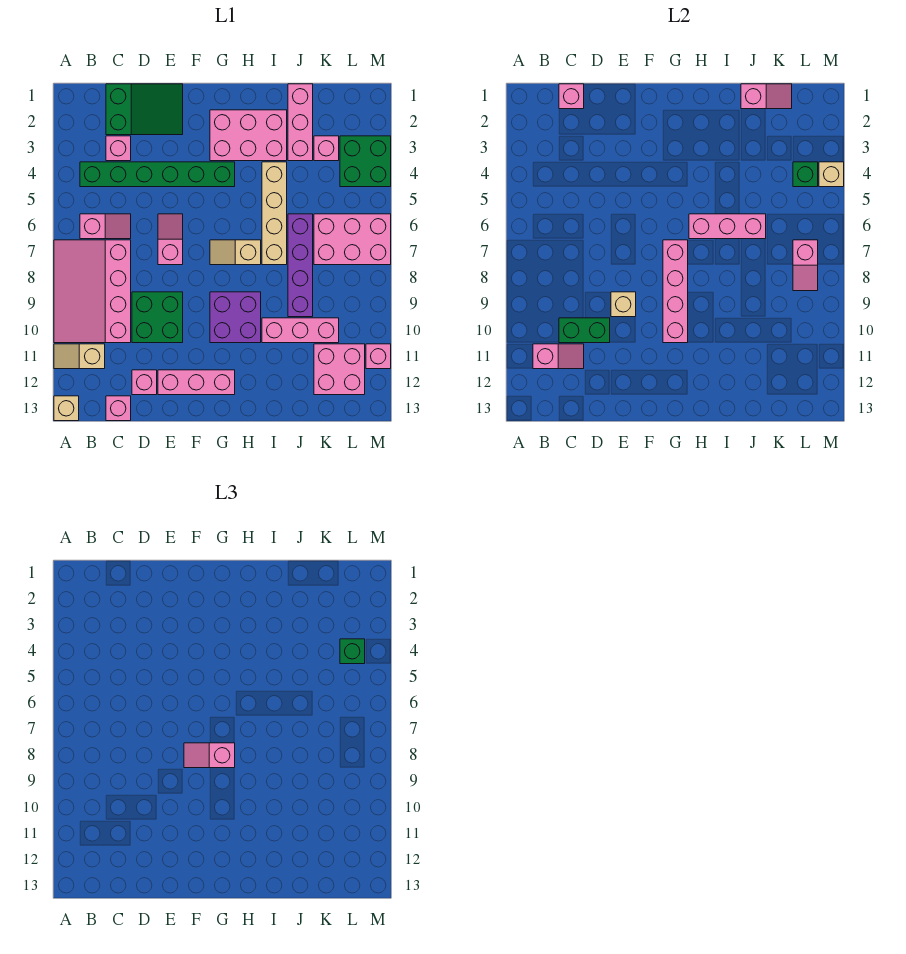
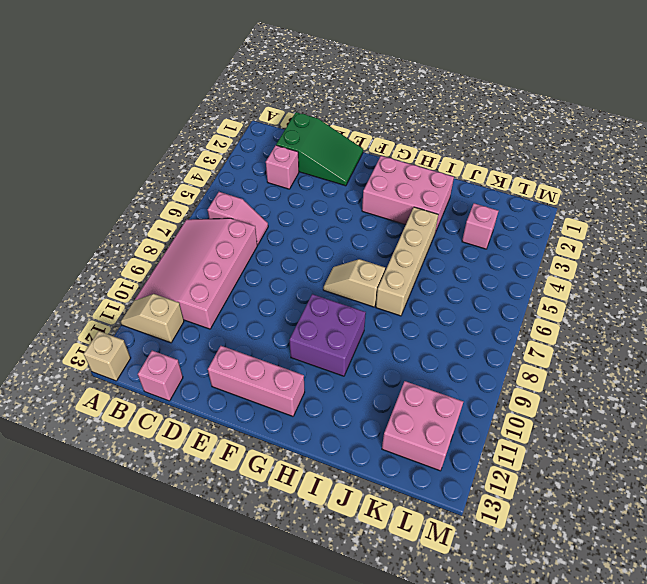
none -> green 1x6 brick [80,162,235,187]
none -> green 2x2 brick [132,292,183,343]
none -> pink 1x1 brick [132,370,157,395]
none -> pink 1x2 slope [158,214,183,265]

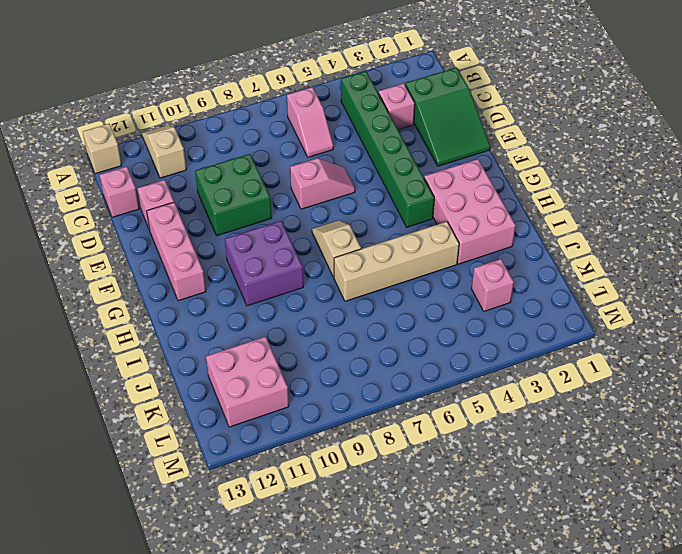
none -> pink 3x4 slope [54,240,131,343]
none -> pink 1x3 brick [262,318,339,343]
none -> pink 1x3 brick [288,84,313,161]
none -> purple 1x4 brick [288,214,313,317]

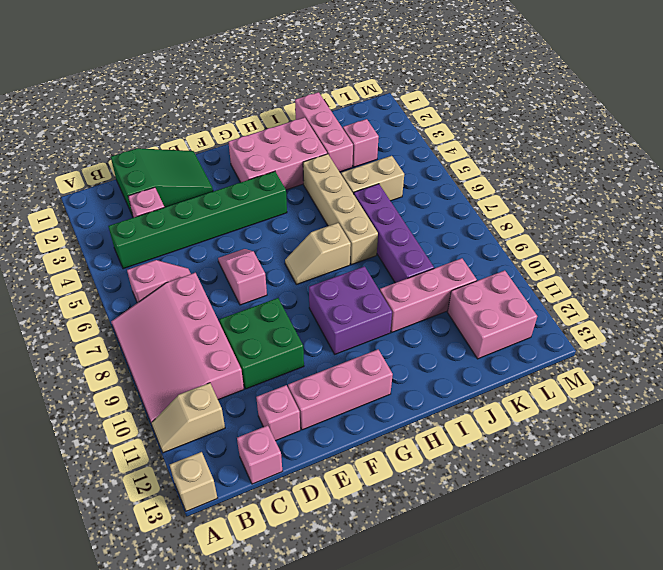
tan 1x2 brick [341,156,404,201] -> none
none -> pink 2x3 brick [314,214,391,265]
none -> green 2x2 brick [340,136,391,187]
none -> pink 1x1 brick [366,344,391,369]
none -> pink 1x2 slope [533,344,584,369]

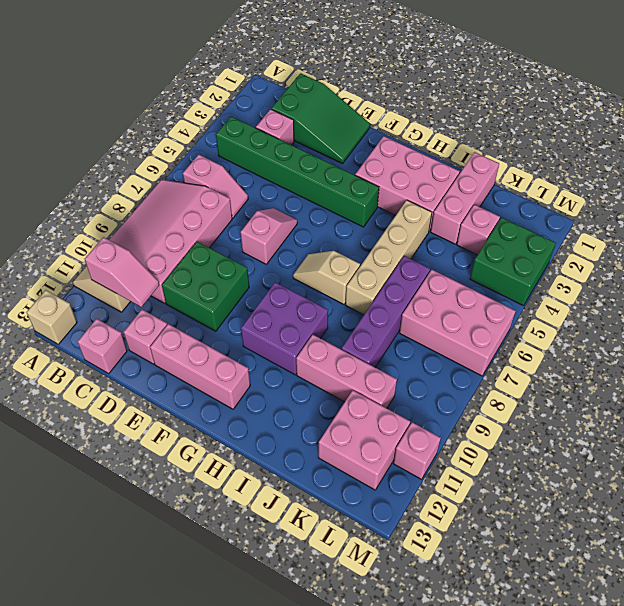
none -> pink 1x1 brick [559,84,584,109]
none -> green 1x2 brick [559,318,610,343]
none -> tan 1x1 brick [611,292,636,317]
none -> pink 1x4 brick [663,240,688,343]

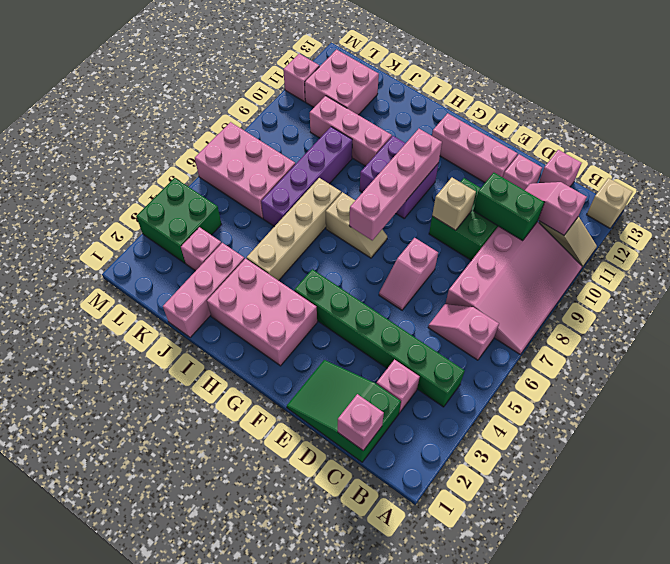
none -> pink 1x3 brick [689,214,766,239]
none -> pink 1x2 slope [741,84,792,109]
none -> green 1x1 brick [793,162,818,187]
none -> pink 1x2 slope [793,240,818,291]

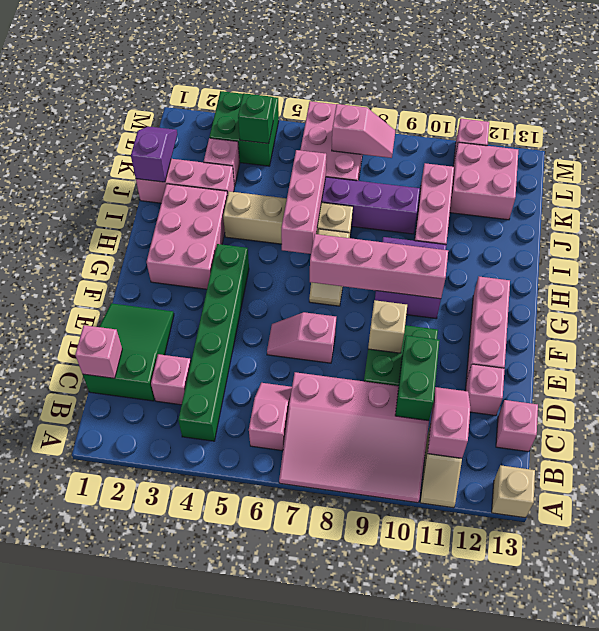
purple 1x2 slope [131,126,177,182] -> pink 1x2 slope [741,84,792,109]
none -> tan 1x1 brick [819,162,844,187]
none -> pink 1x2 slope [184,743,235,768]
none -> green 1x1 brick [340,639,365,664]

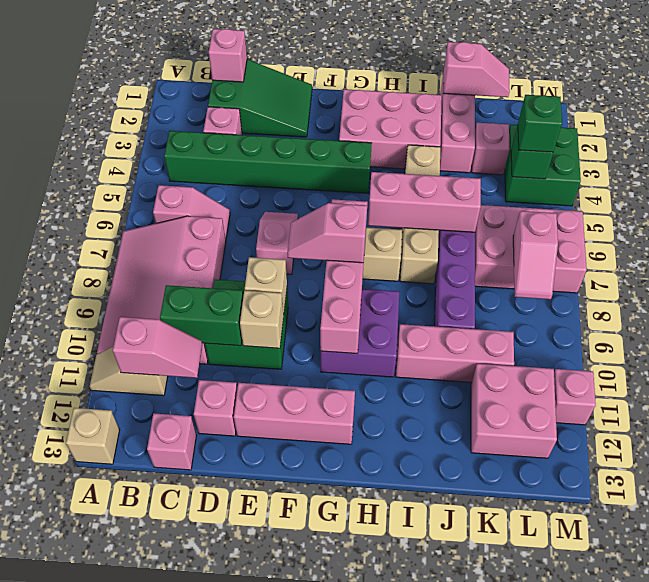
tan 1x1 brick [240,290,283,348] -> tan 1x1 brick moved to [819,162,844,187]

